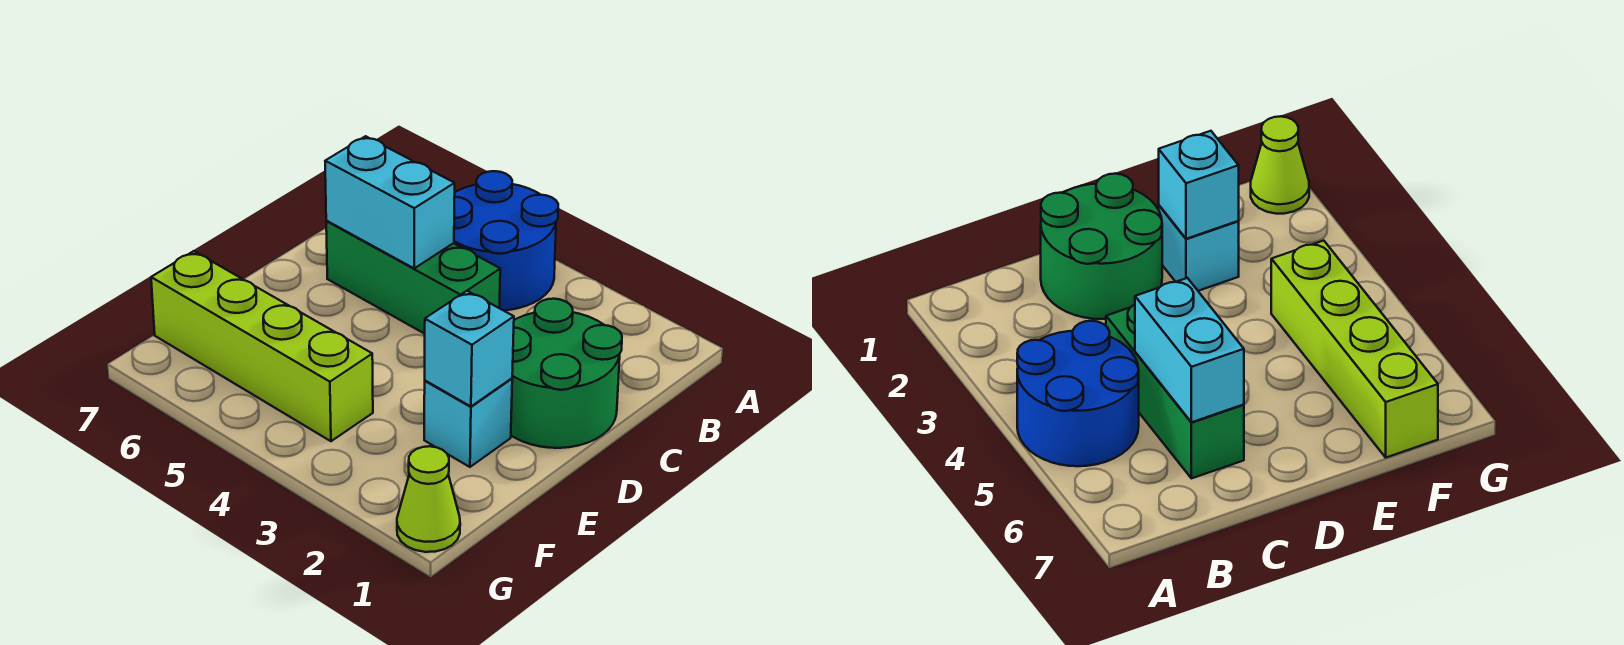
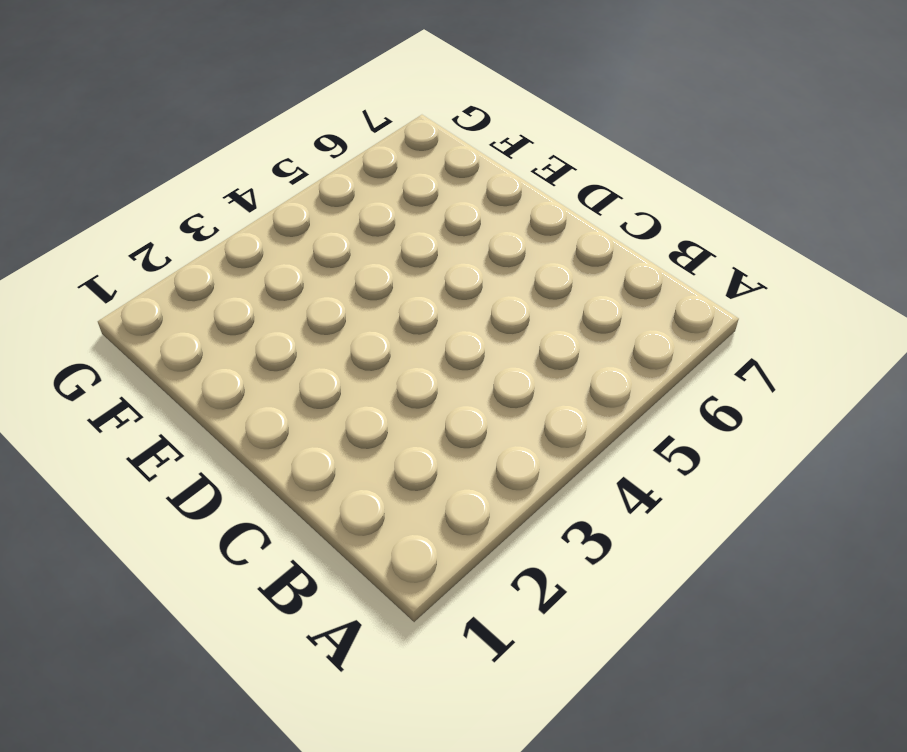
none -> blue 2x2 round brick [454,171,558,310]
none -> green 2x2 round brick [511,299,622,448]

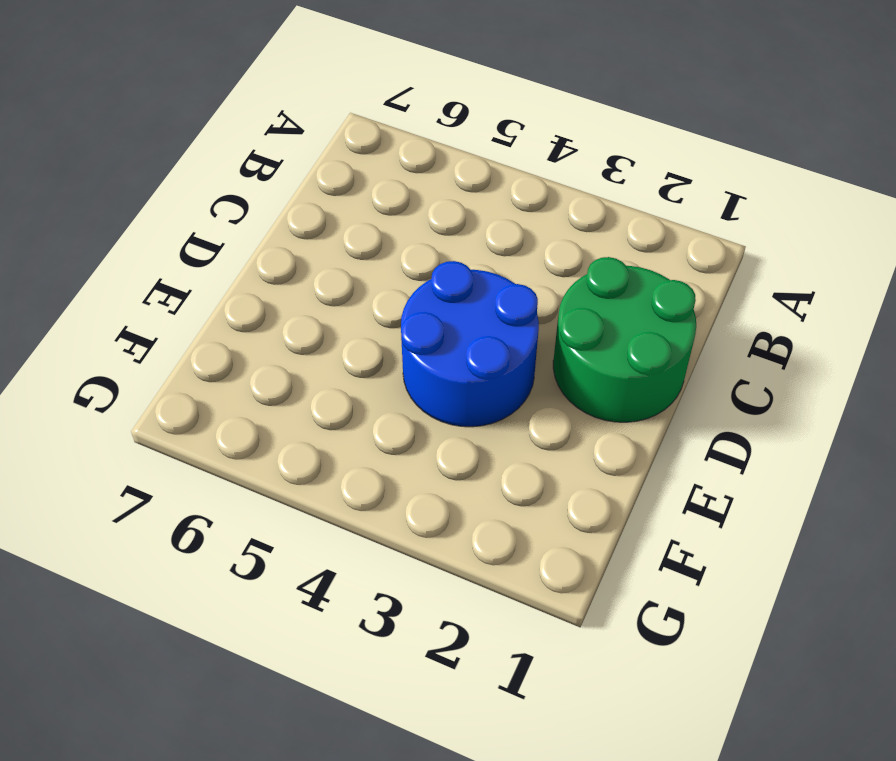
blue 2x2 round brick [401,261,539,427] -> blue 2x2 round brick moved to [454,171,558,310]
none -> green 1x3 brick [326,221,500,334]
none -> cyan 1x1 brick [424,378,512,467]

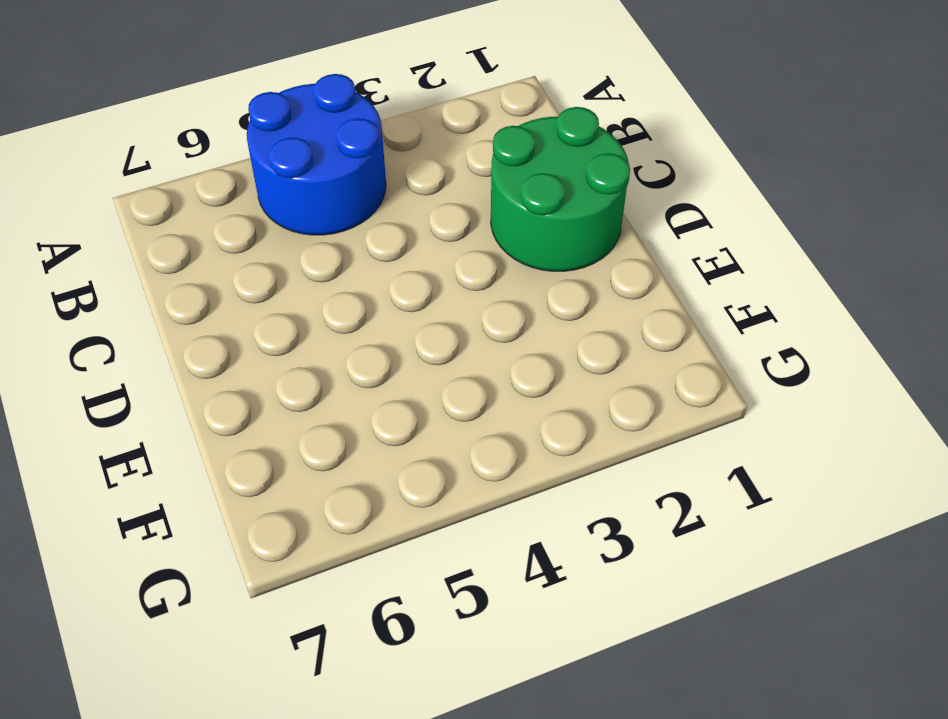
none -> green 1x3 brick [326,221,500,334]
none -> cyan 1x1 brick [424,378,512,467]

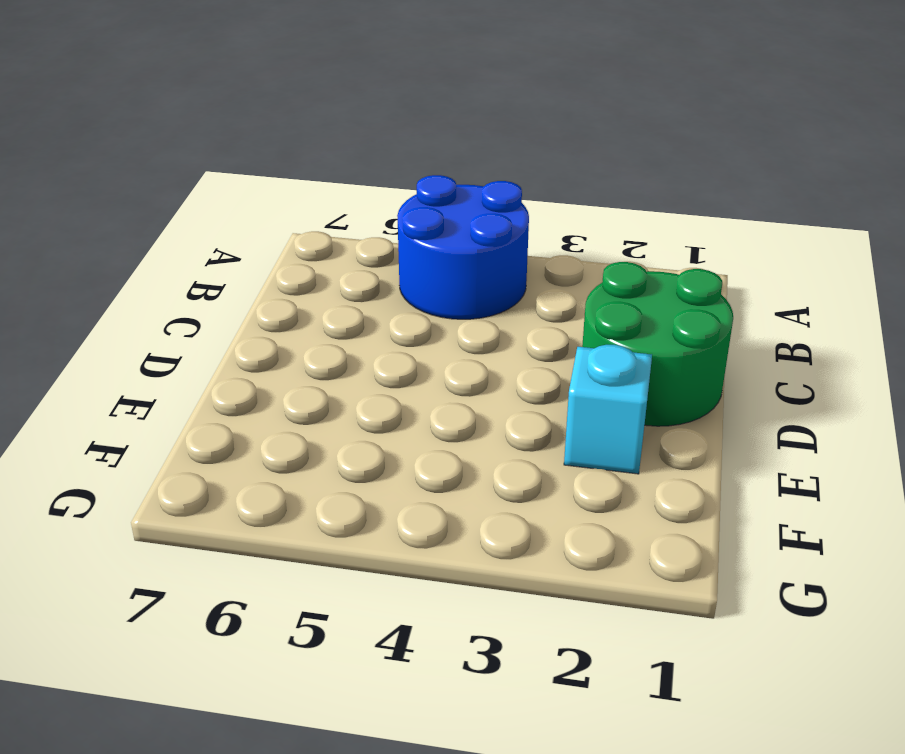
none -> green 1x3 brick [326,221,500,334]
none -> lime 1x4 brick [151,251,373,441]

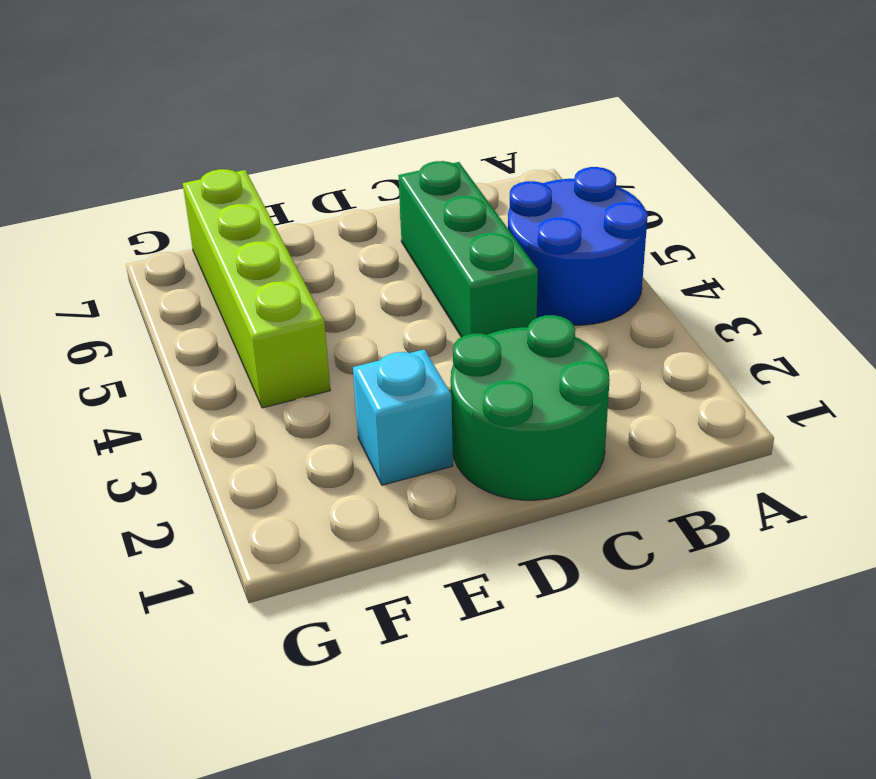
none -> lime 1x1 cone [397,446,460,552]
none -> cyan 1x2 brick [325,136,455,268]

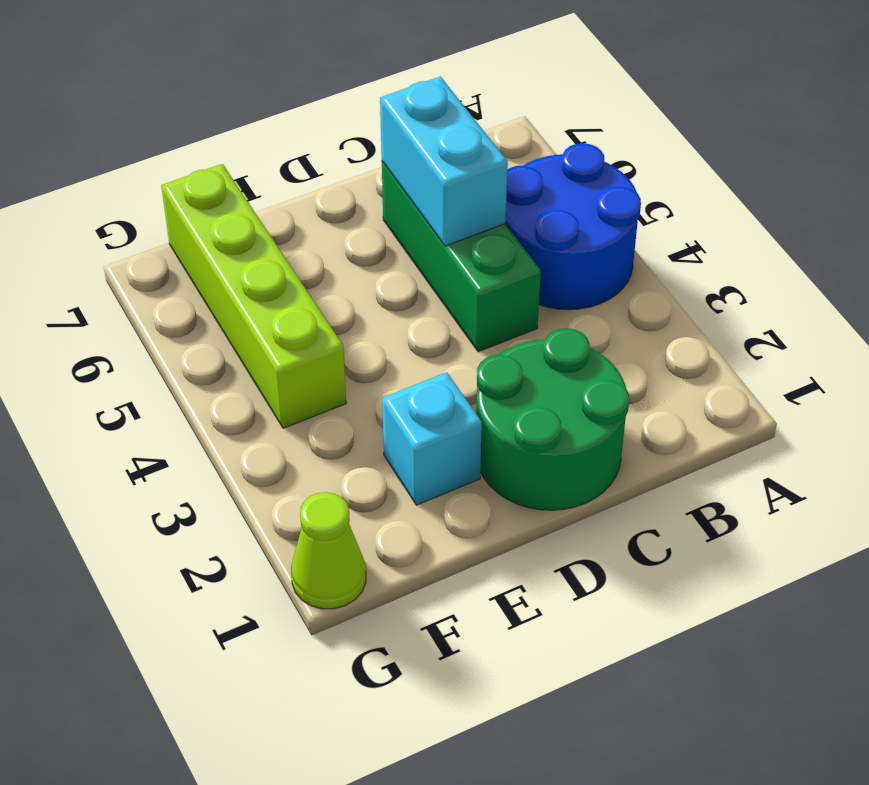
none -> cyan 1x1 brick [425,291,514,406]

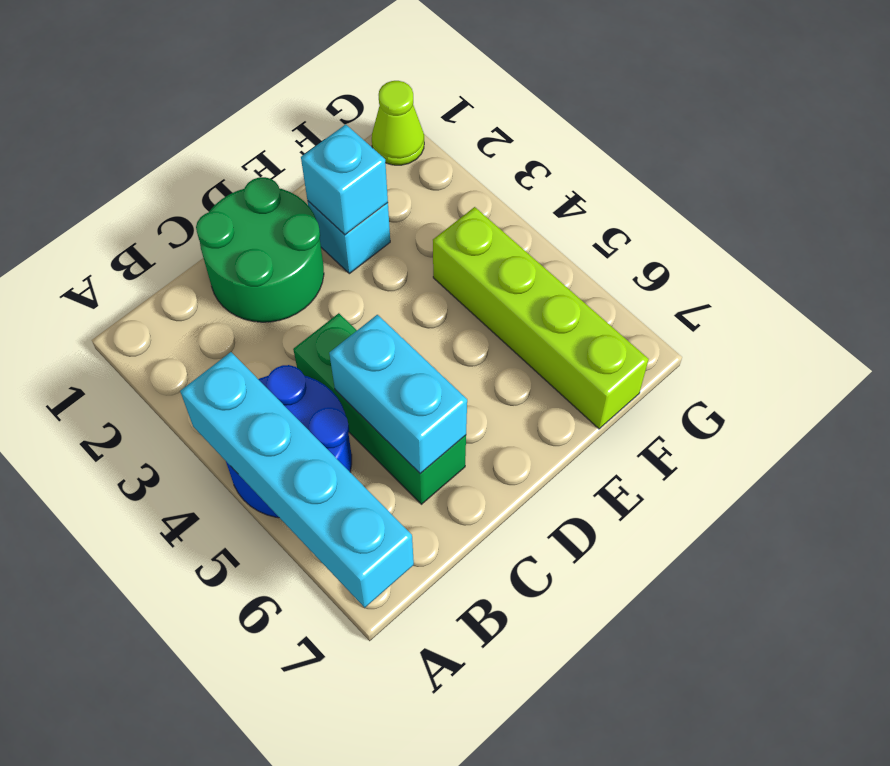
cyan 1x4 brick [180,352,414,608] -> none

